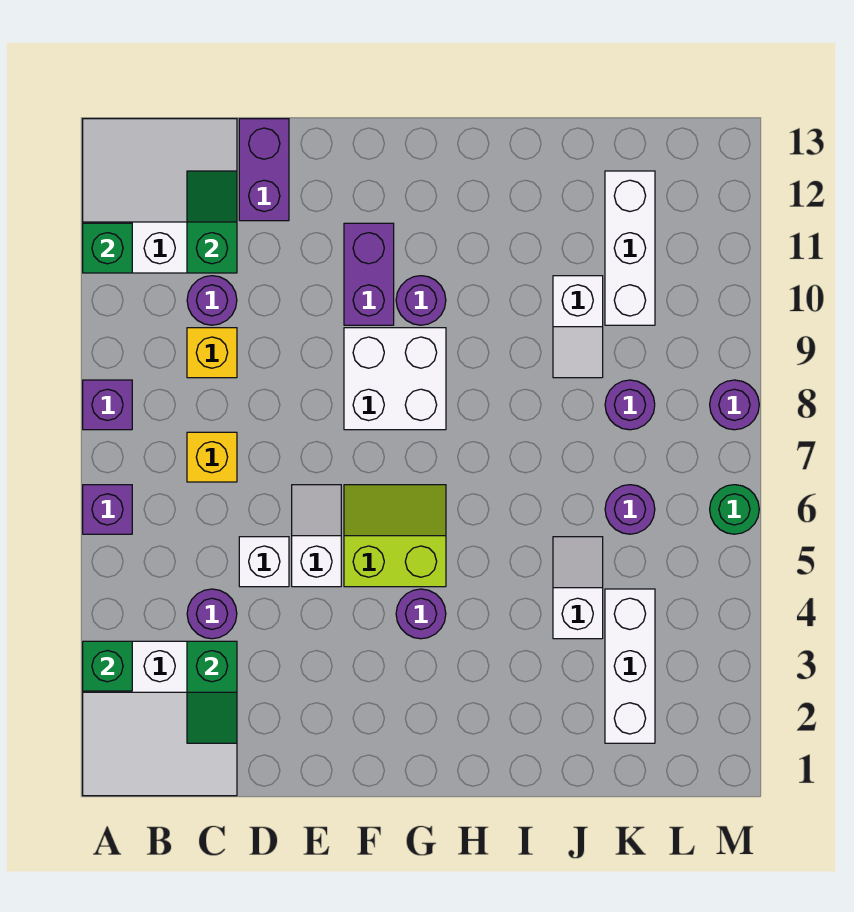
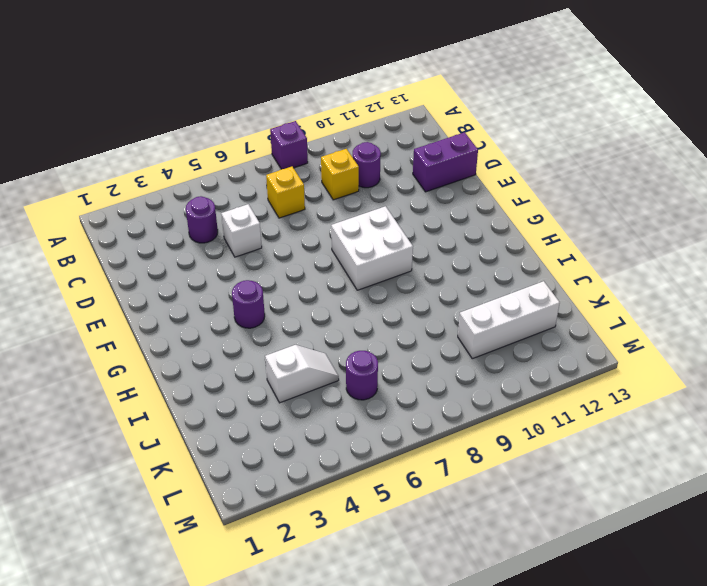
none -> white 3x3 slope [83,641,237,796]
none -> purple 1x1 brick [83,485,132,534]
none -> white 3x3 slope [83,119,237,273]

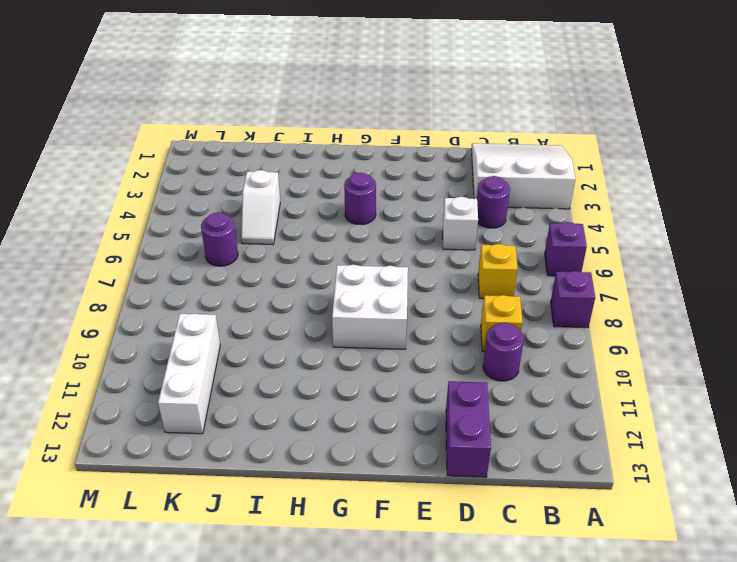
none -> white 3x3 slope [83,119,237,273]
none -> white 1x2 slope [292,485,341,587]
none -> lime 2x2 slope [344,485,446,587]

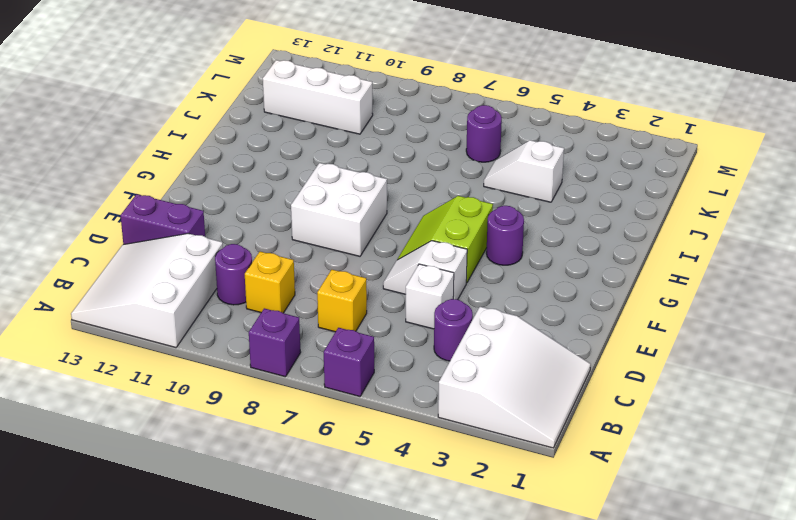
none -> purple 1x2 brick [344,223,394,325]
none -> purple 1x1 round brick [396,276,446,325]
none -> white 1x2 slope [553,276,603,378]

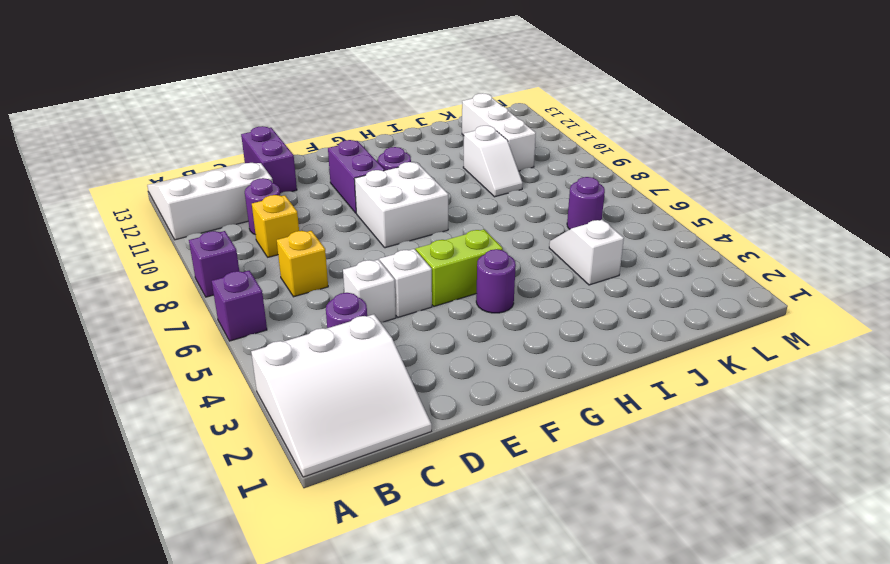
none -> white 1x3 brick [605,589,655,743]
none -> purple 1x1 round brick [605,380,655,430]
none -> green 1x1 round brick [710,485,759,534]

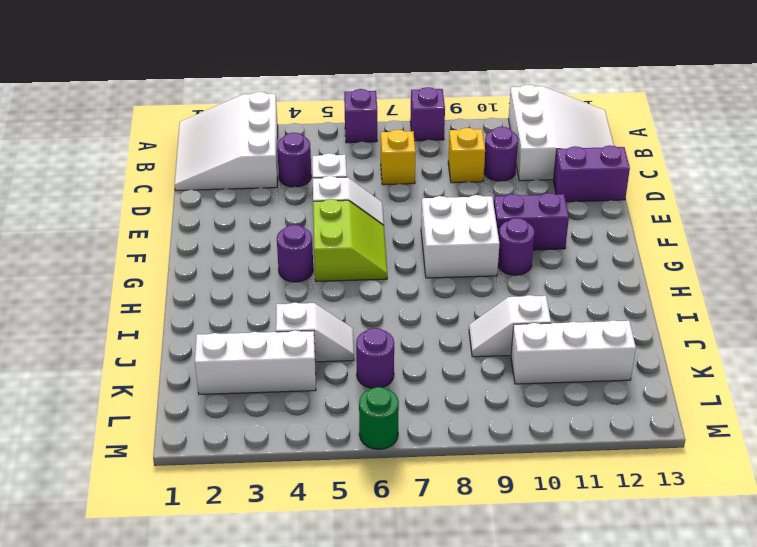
none -> purple 1x1 round brick [605,380,655,430]
none -> purple 1x1 round brick [710,380,759,430]
none -> green 1x1 brick [83,641,132,691]

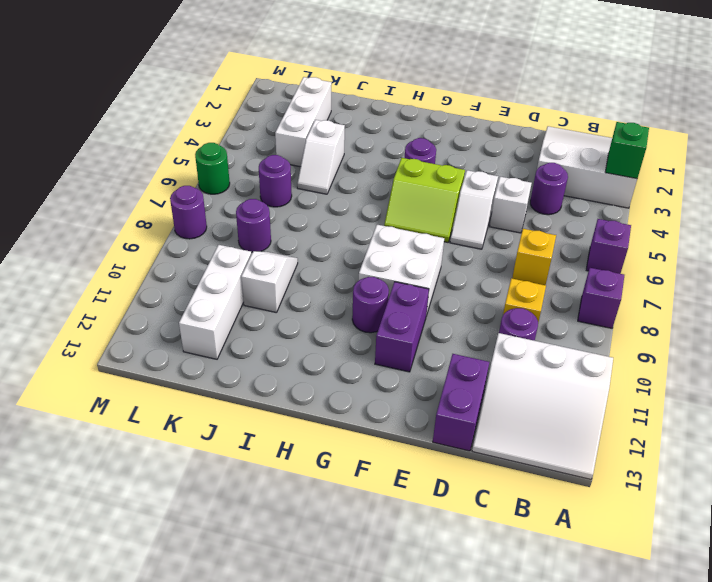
none -> green 1x1 brick [83,223,132,273]
none -> green 1x2 slope [187,641,237,743]
none -> green 1x2 slope [187,171,237,273]

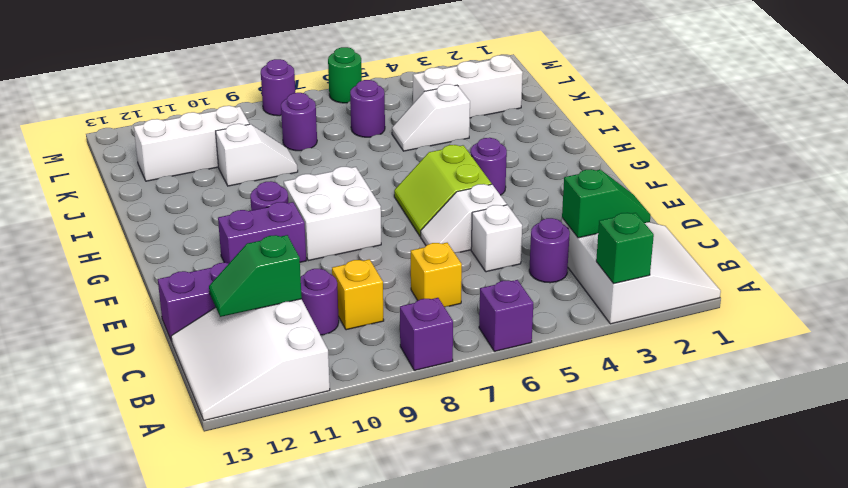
none -> green 1x1 brick [83,223,132,273]

